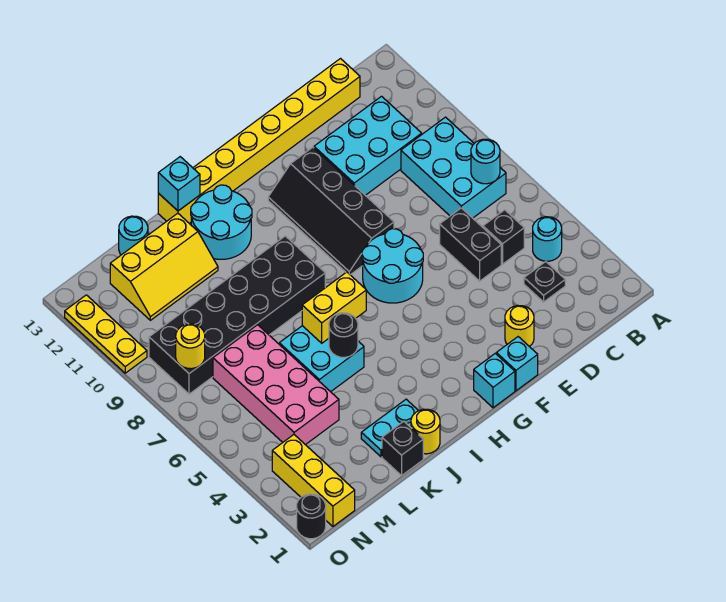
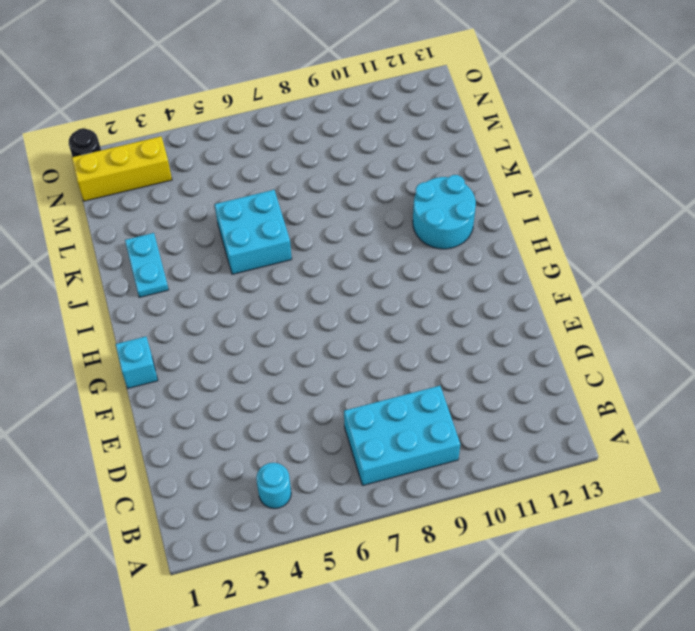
none -> black 1x1 plate [524,262,565,302]
none -> black 1x1 brick [483,210,524,264]
none -> cyan 2x3 brick [314,96,422,195]

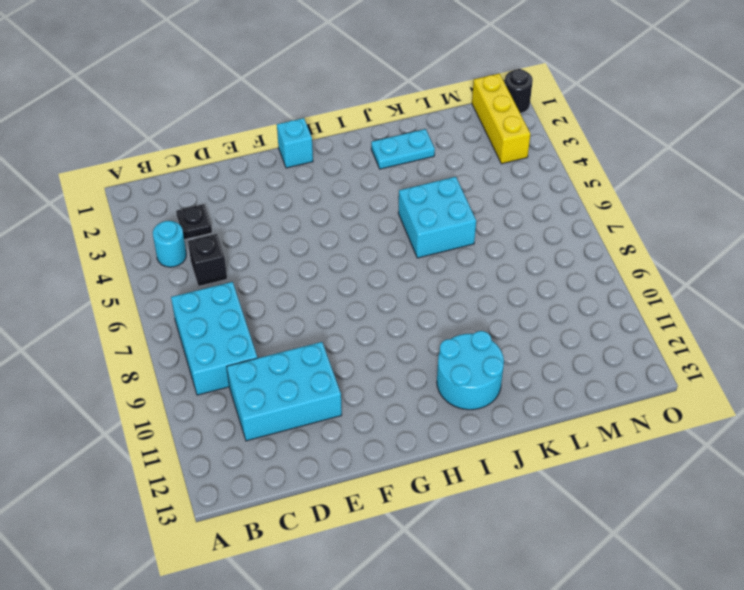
none -> yellow 1x8 brick [158,59,360,223]
none -> black 1x2 brick [440,208,501,281]
none -> yellow 1x1 round brick [505,306,534,347]

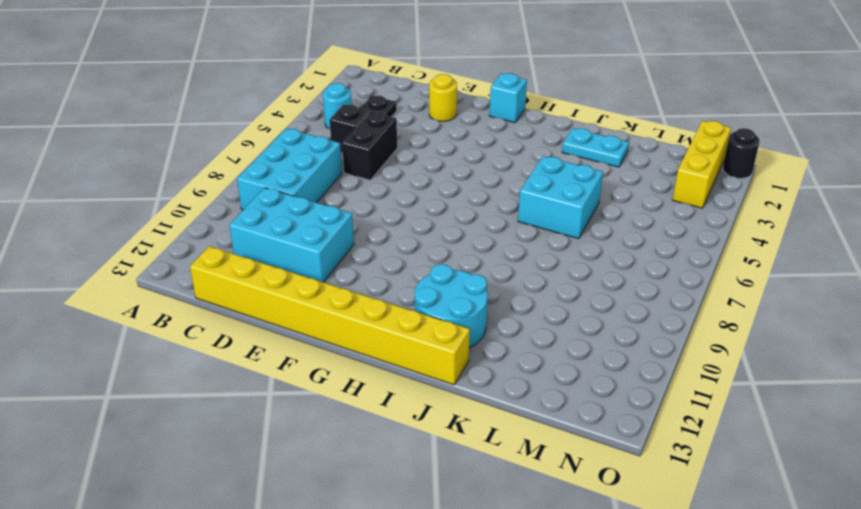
none -> cyan 1x1 brick [496,337,538,391]
none -> cyan 2x2 round brick [362,229,423,303]
none -> black 2x4 slope [268,147,394,275]

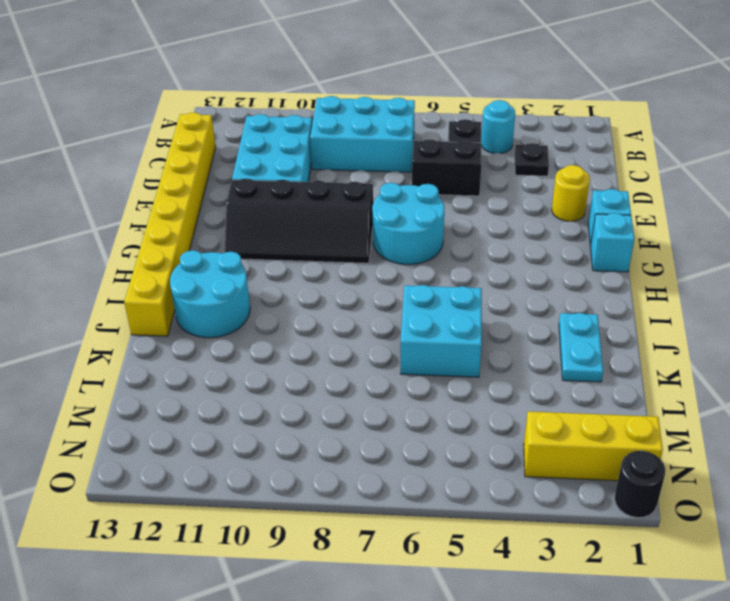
none -> black 2x6 brick [149,236,325,394]
none -> yellow 1x1 round brick [411,409,440,454]
none -> black 1x1 brick [382,421,423,476]

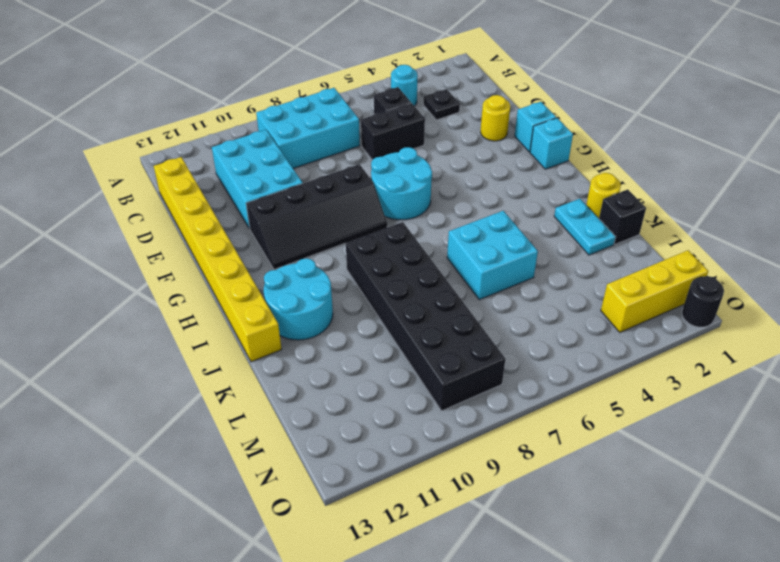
none -> yellow 2x3 slope [110,213,218,320]
none -> pink 2x4 brick [213,325,339,445]
none -> cyan 1x1 round brick [119,216,148,255]

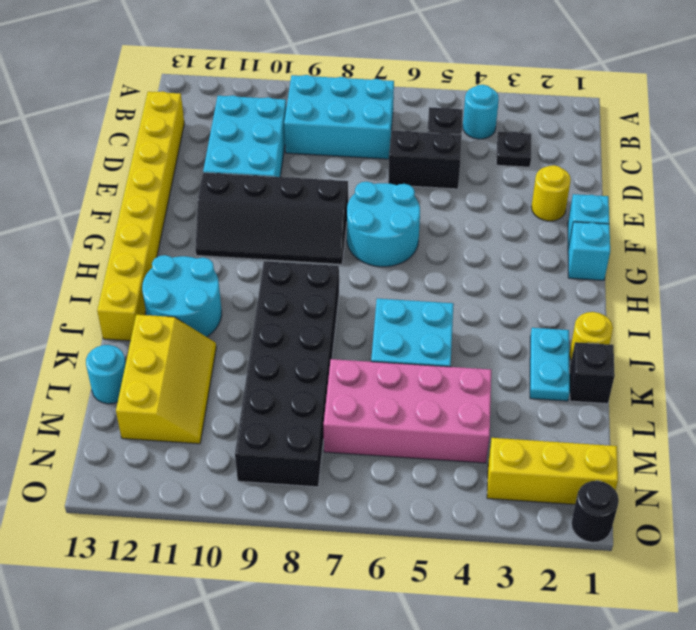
none -> yellow 1x3 plate [65,295,147,373]
none -> cyan 1x1 round brick [471,139,500,184]
none -> yellow 1x2 brick [302,272,366,343]

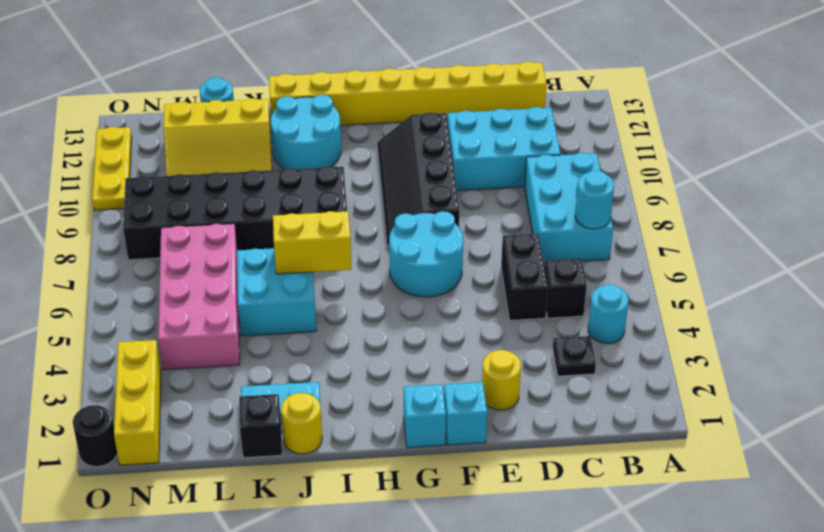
none -> black 1x1 round brick [329,313,358,357]
none -> cyan 1x1 brick [158,157,200,211]
none -> yellow 1x1 round brick [176,324,205,369]

